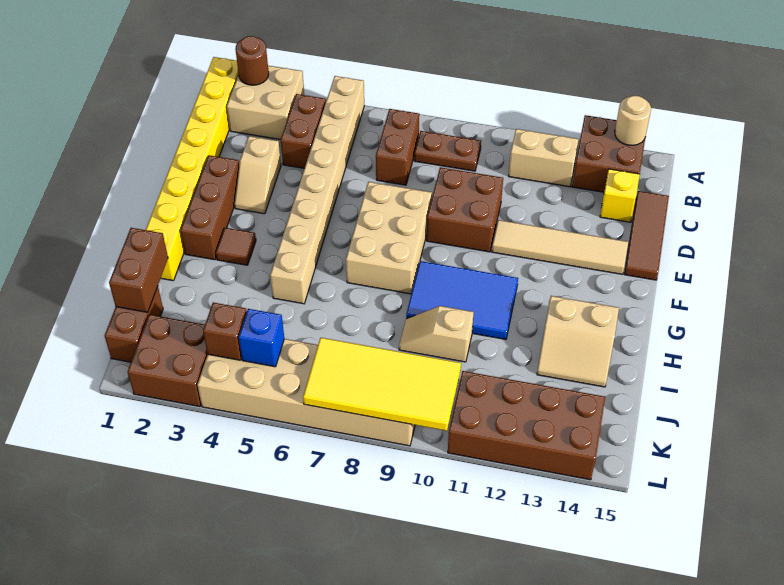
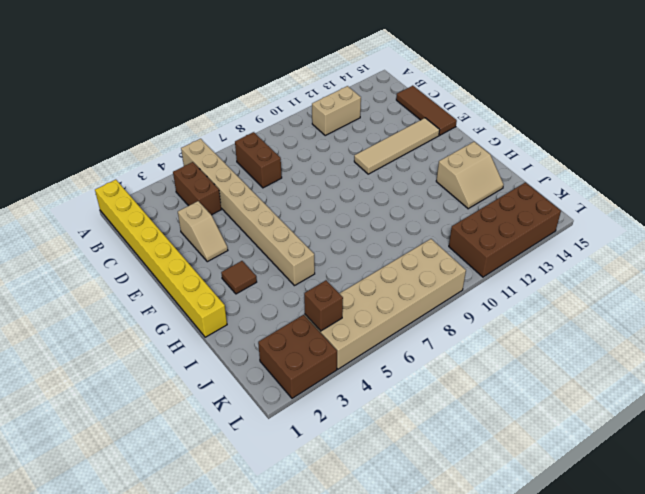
none -> tan 2x2 brick [227,66,304,140]
none -> brown 2x2 brick [572,115,645,192]
none -> brown 1x2 plate [414,131,481,171]

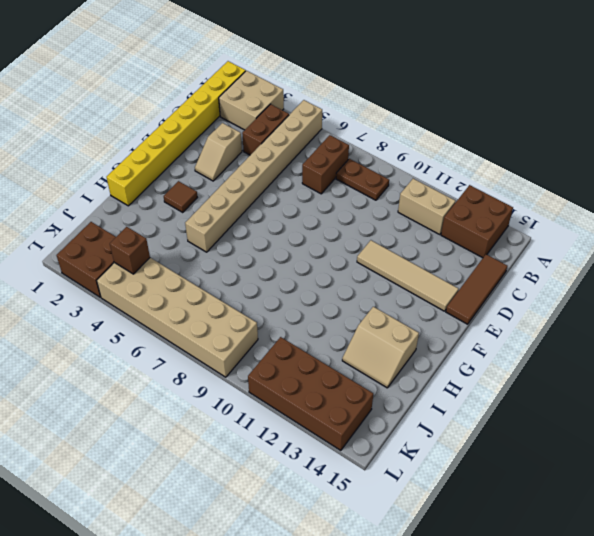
none -> yellow 1x1 brick [600,169,640,222]
none -> brown 2x2 brick [427,167,503,252]
none -> brown 1x3 brick [180,155,239,260]

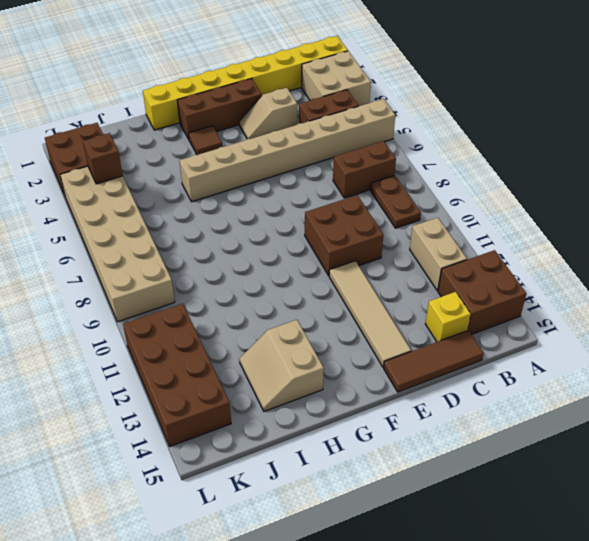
none -> tan 2x3 brick [346,182,432,294]
none -> blue 2x3 tile [406,261,518,339]
none -> tan 1x2 slope [399,306,474,362]

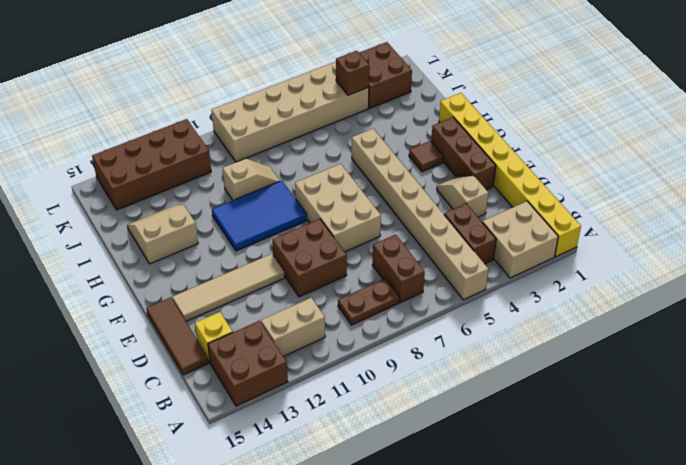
none -> brown 1x2 brick [104,286,163,362]
none -> brown 1x1 round brick [235,36,269,85]
none -> tan 1x1 round brick [615,96,651,145]

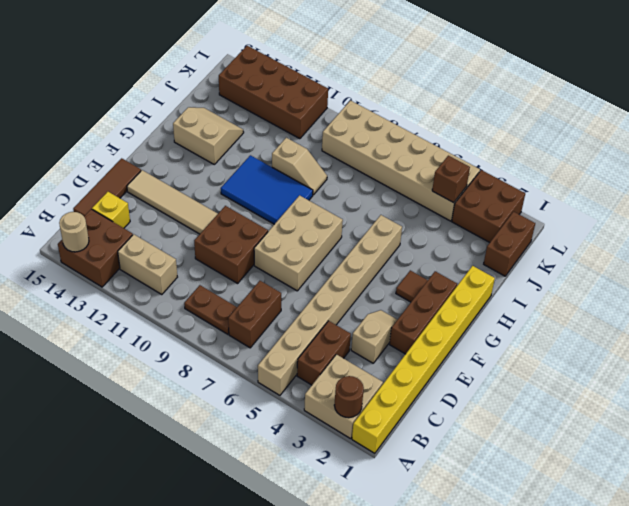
none -> brown 1x2 brick [109,228,168,312]
none -> blue 1x1 brick [239,309,284,367]
none -> yellow 2x4 tile [303,338,461,431]

